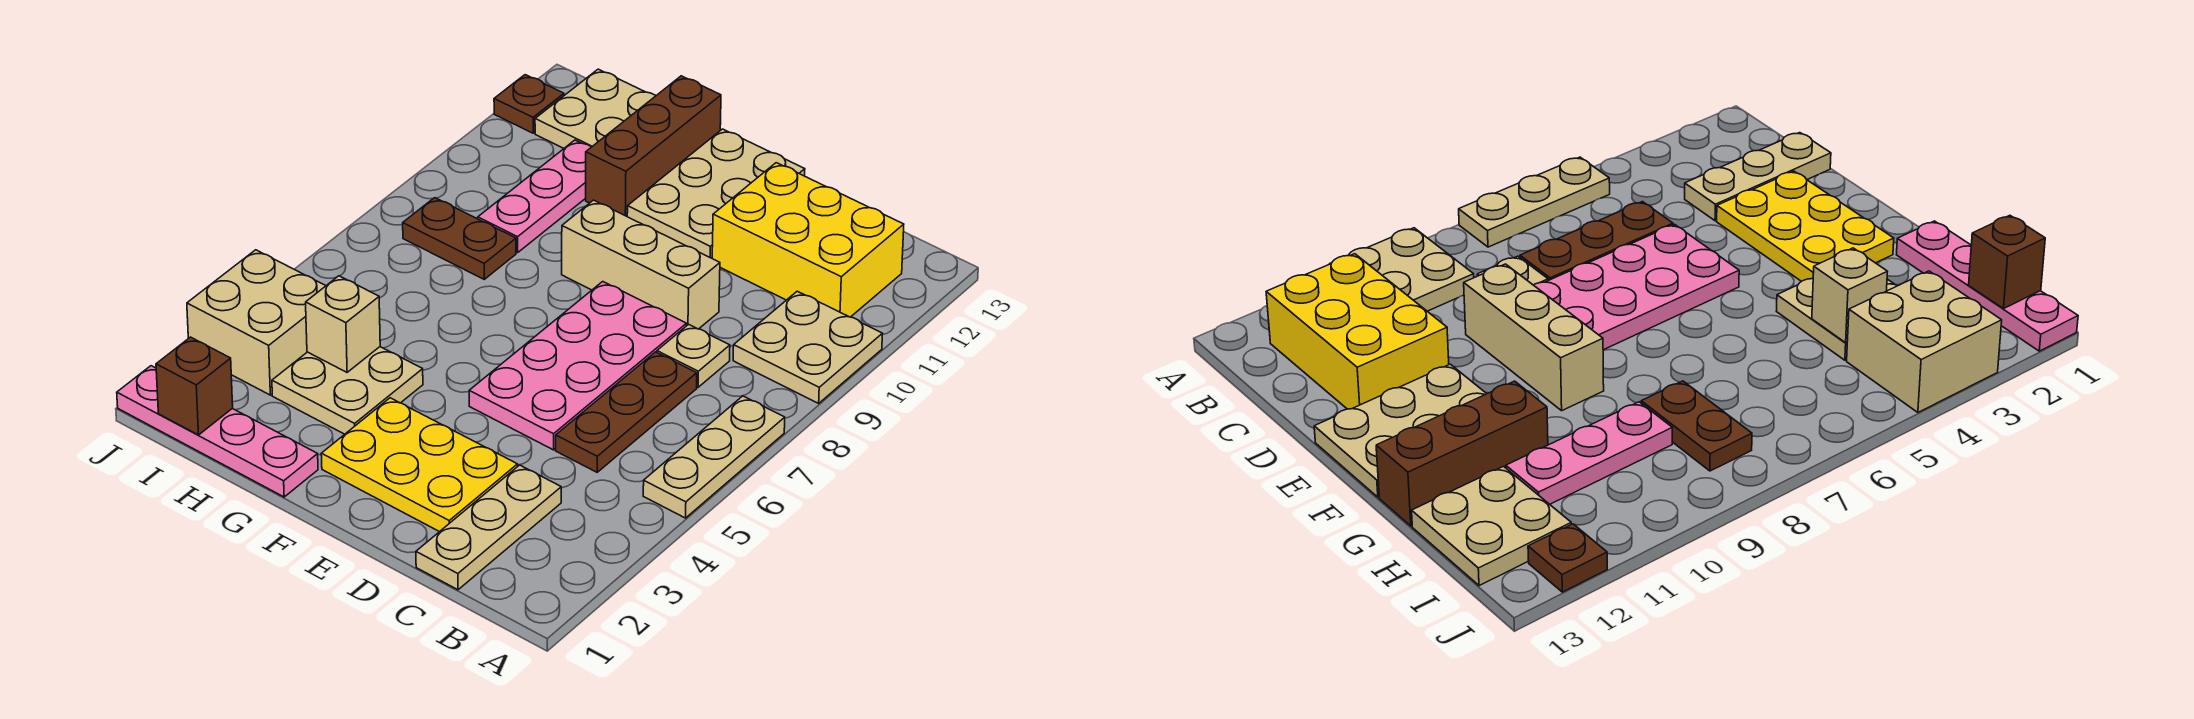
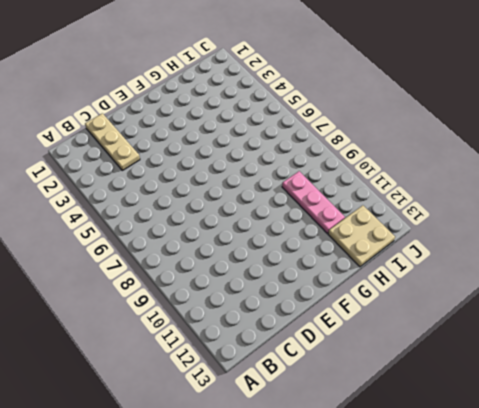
none -> tan 1x3 plate [643,396,785,518]
none -> tan 2x2 plate [733,291,882,403]
none -> yellow 2x3 brick [712,163,904,317]

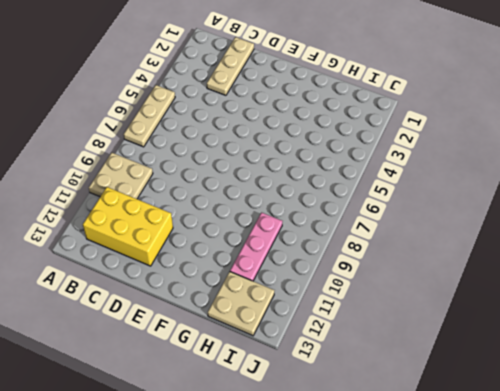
none -> brown 1x3 plate [556,352,697,472]
none -> tan 1x1 plate [657,324,730,387]
none -> yellow 2x3 plate [321,398,518,532]

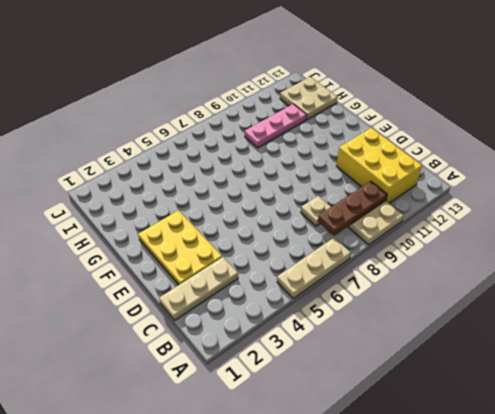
brown 1x3 plate [318,181,387,236] -> brown 1x3 plate moved to [556,352,697,472]
none -> pink 2x4 plate [469,282,686,450]
none -> tan 1x3 brick [562,200,720,329]
none -> tan 2x3 plate [627,129,805,258]

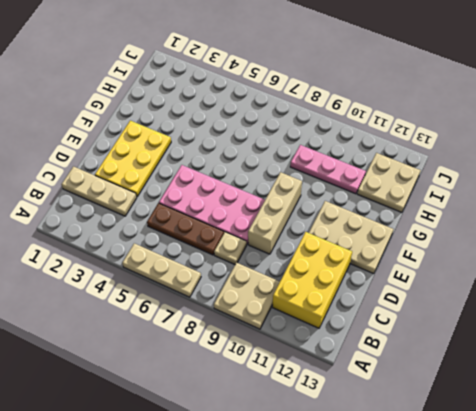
none -> pink 1x4 plate [117,366,318,497]
none -> tan 2x2 plate [272,347,423,434]
none -> brown 1x3 brick [586,76,721,216]

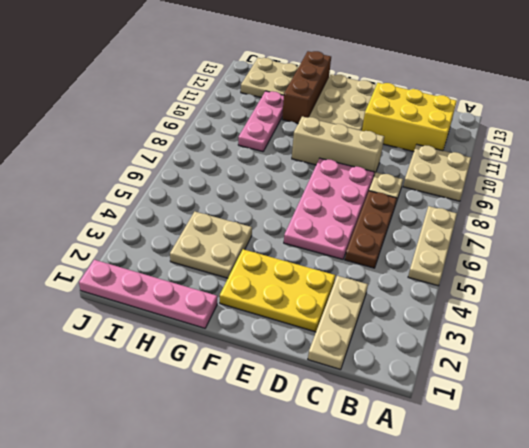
none -> brown 1x2 plate [403,198,516,279]
none -> tan 2x2 brick [187,250,326,395]
none -> brown 1x1 plate [494,75,564,133]

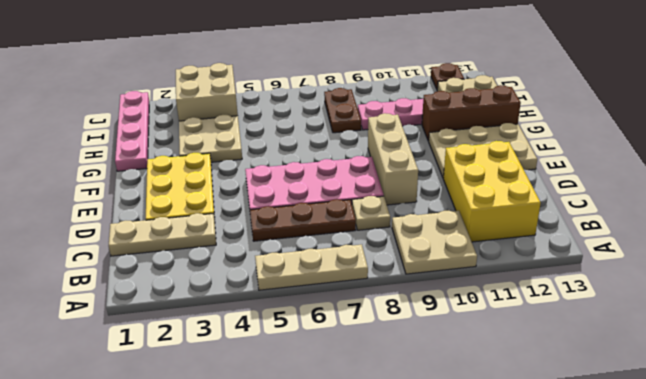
none -> tan 1x1 brick [306,276,380,372]
none -> brown 1x1 brick [156,337,233,435]

